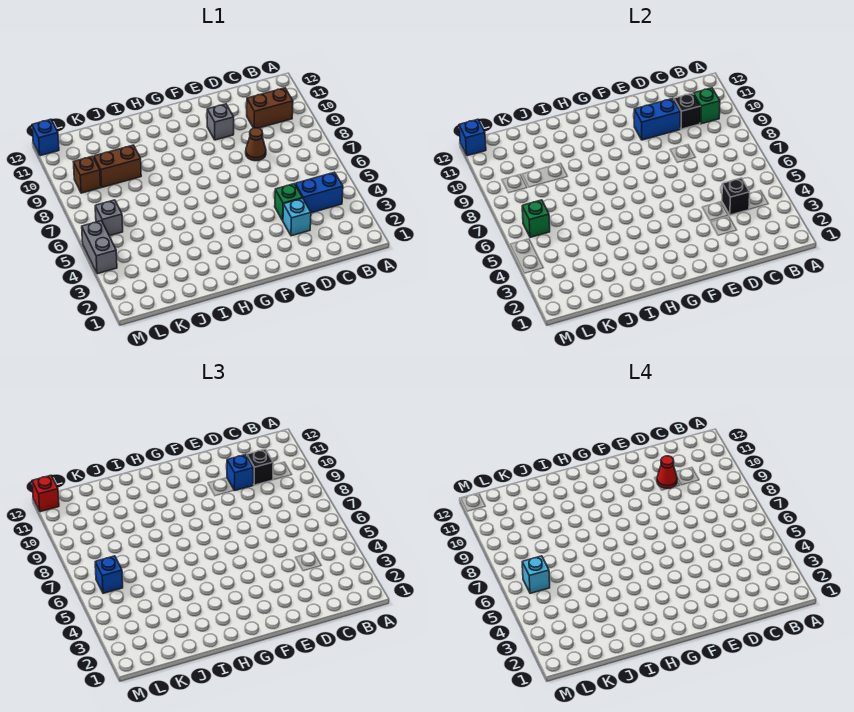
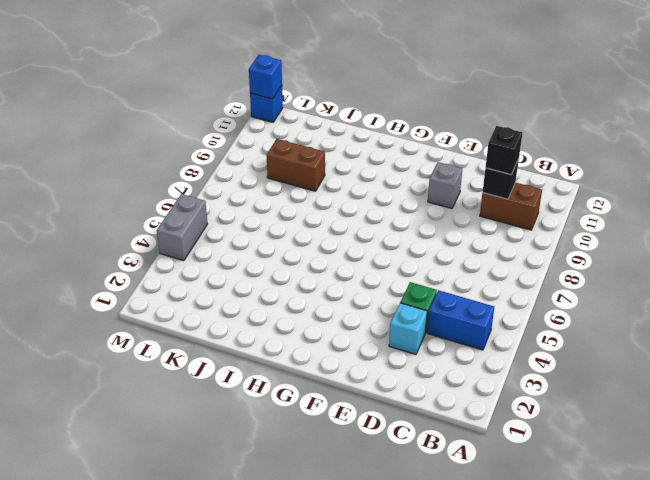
none -> brown 1x1 cone [246,128,266,161]
none -> grey 1x1 brick [95,200,123,236]
none -> brown 1x1 brick [74,156,101,193]

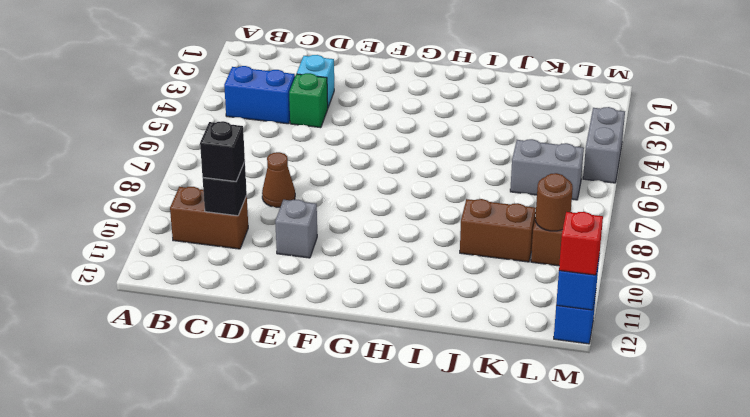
grey 1x2 brick [510,139,584,200] -> grey 1x1 brick [95,200,123,236]
brown 1x1 round brick [535,173,573,231] -> none
none -> green 1x1 brick [694,88,720,124]
none -> black 1x1 brick [722,178,750,215]
none -> blue 1x2 brick [634,99,680,140]

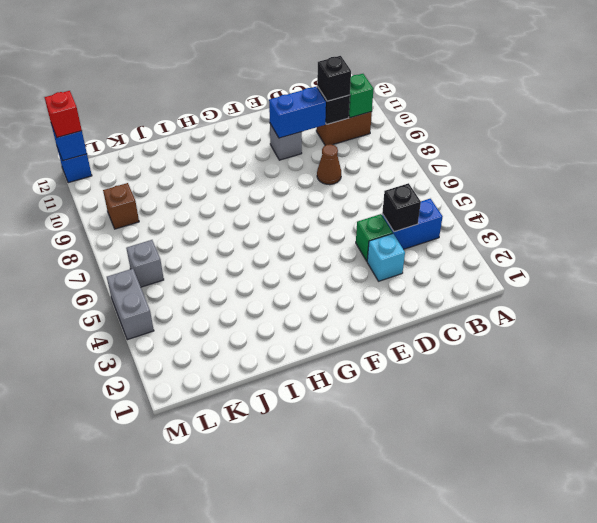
none -> brown 1x2 brick [94,145,141,187]
none -> green 1x1 brick [522,200,550,237]
none -> blue 1x1 brick [227,455,253,491]

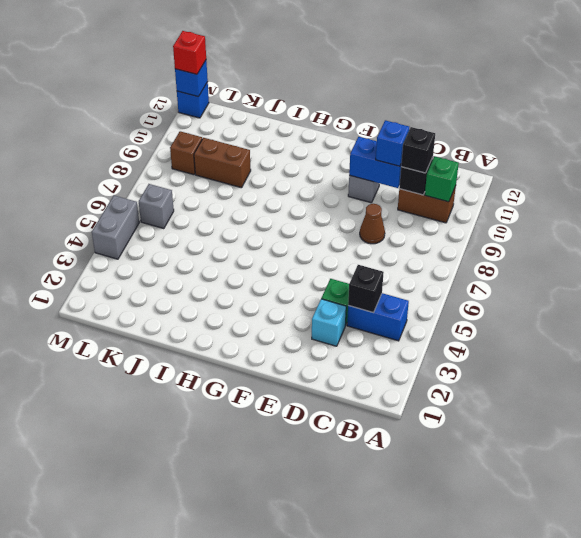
none -> green 1x1 brick [522,200,550,237]
none -> blue 1x1 brick [95,556,123,593]
none -> red 1x1 cone [657,456,677,488]

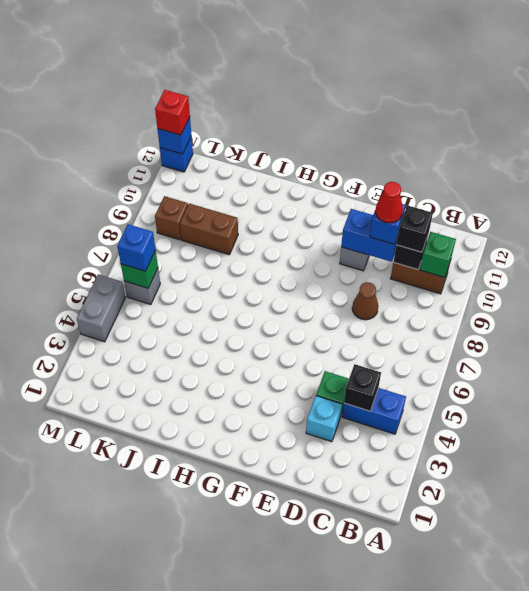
none -> cyan 1x1 brick [522,556,550,593]

